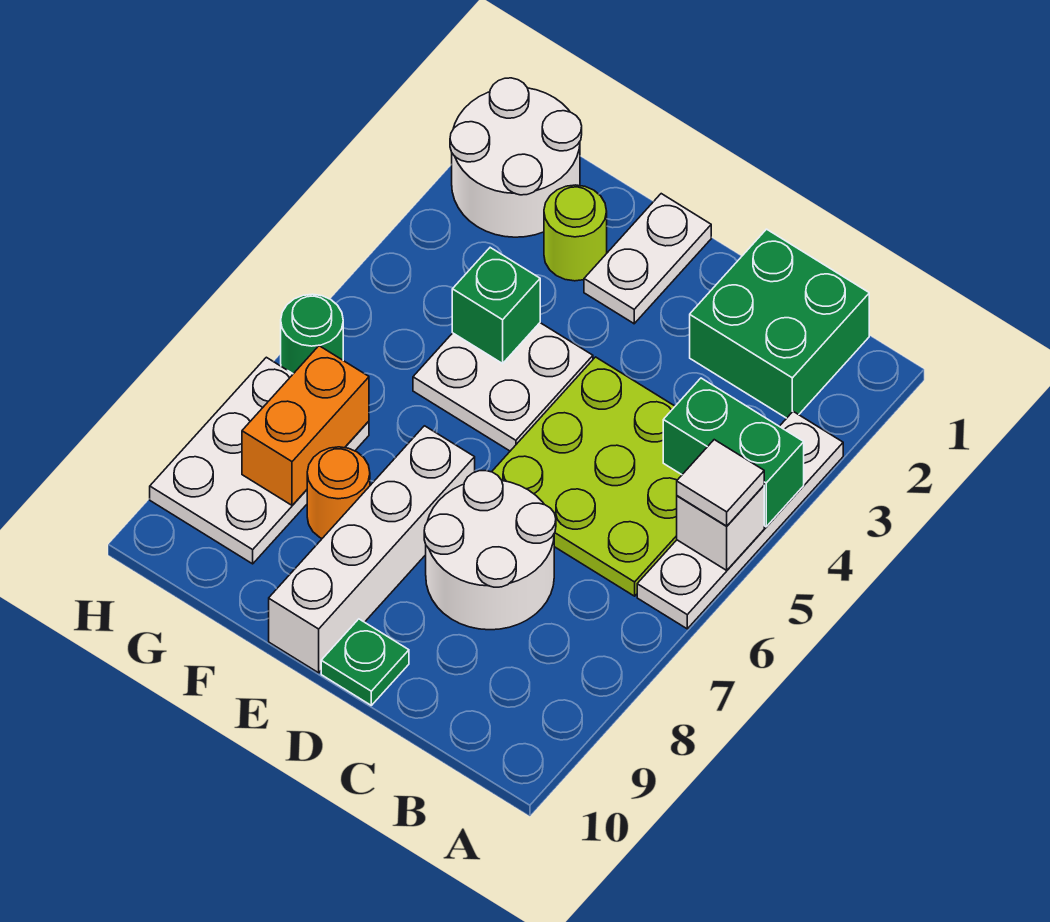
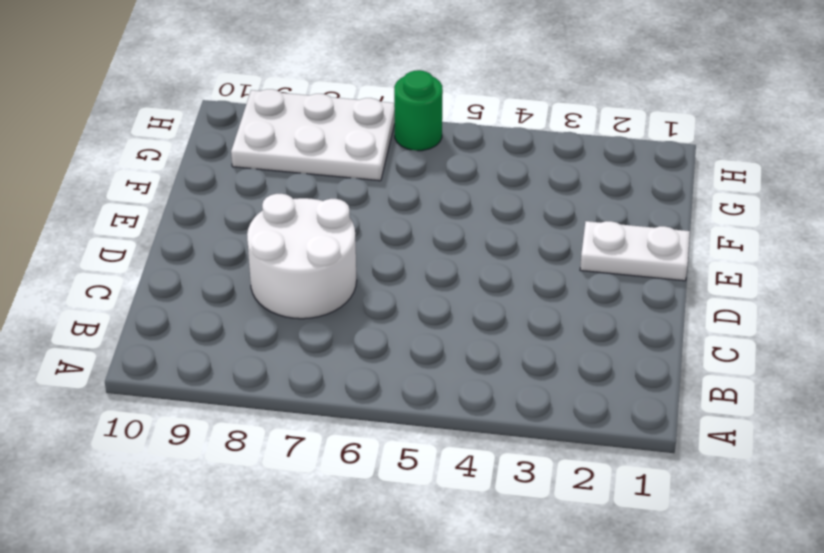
none -> white 1x4 plate [637,411,843,629]
none -> green 2x2 brick [690,229,869,418]
none -> lime 3x3 plate [492,357,682,596]

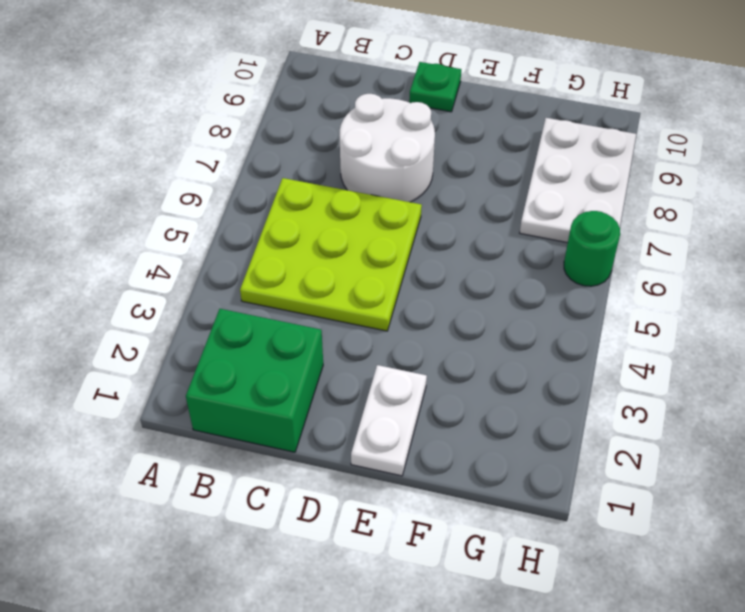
none -> white 1x4 plate [637,411,843,629]
none -> white 2x2 plate [413,323,593,451]
none -> white 1x4 brick [269,426,475,673]

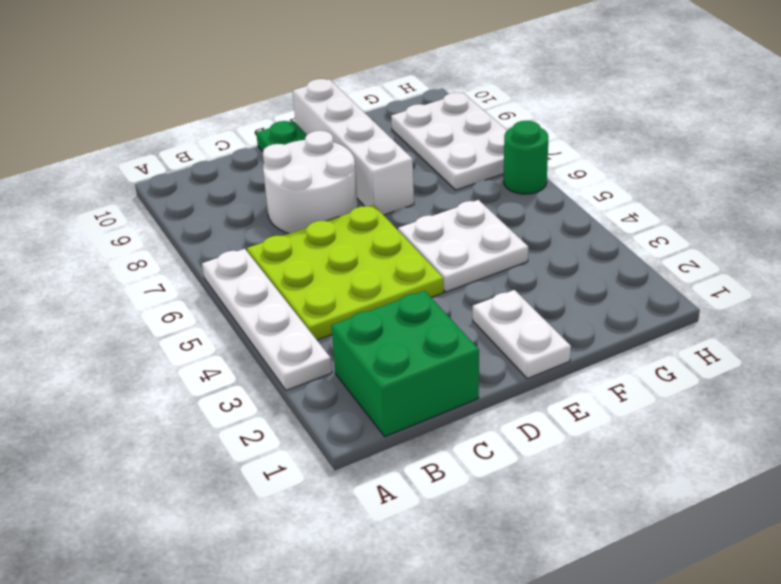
none -> lime 1x1 round brick [544,185,607,281]
none -> orange 1x1 round brick [307,447,370,538]
none -> white 2x2 round brick [450,78,582,237]

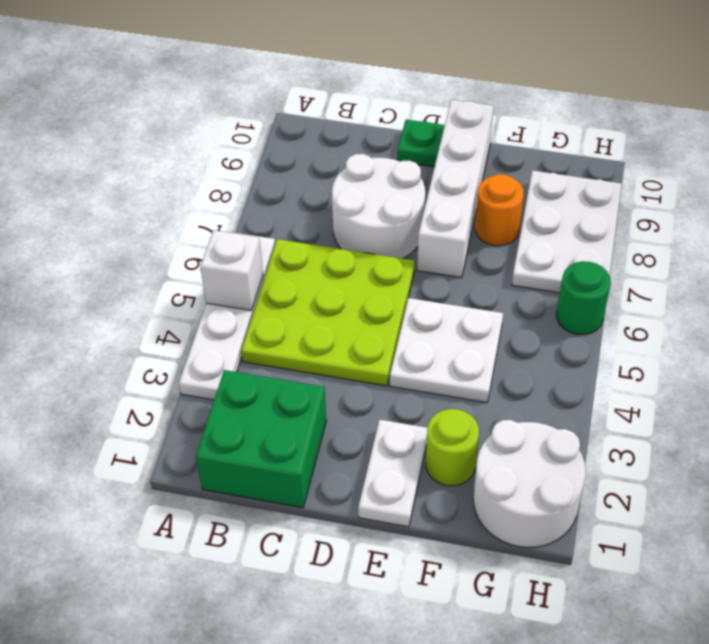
none -> green 1x2 brick [663,378,804,527]
none -> green 1x1 brick [452,248,540,363]
none -> orange 1x2 brick [242,346,369,505]

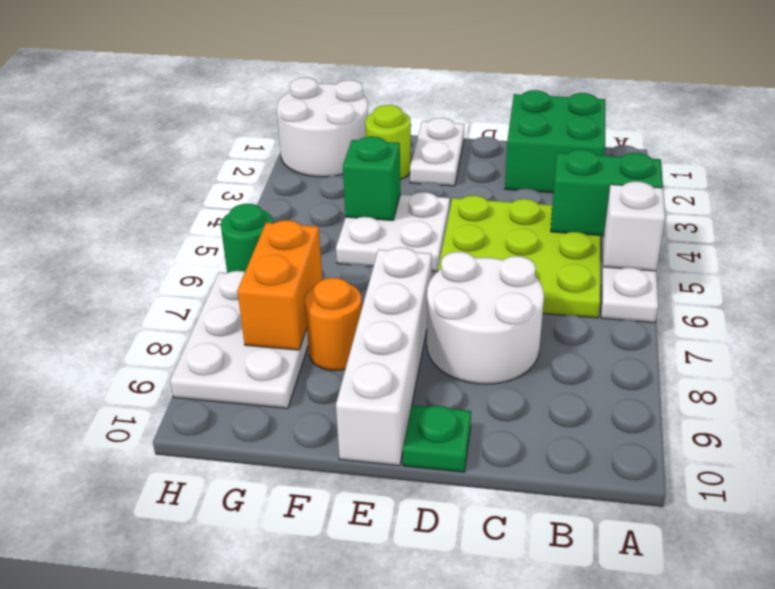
none -> white 1x1 tile [677,440,764,526]

